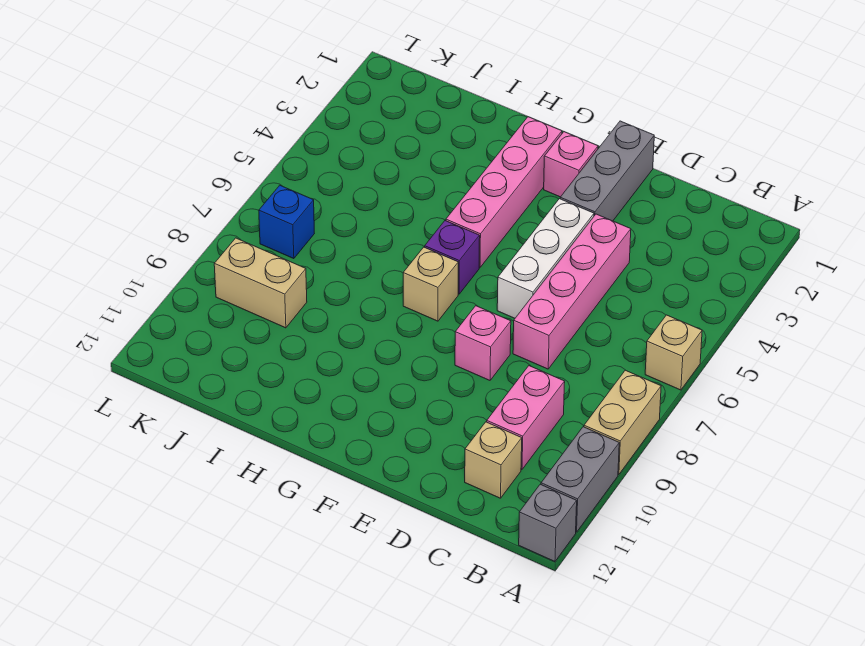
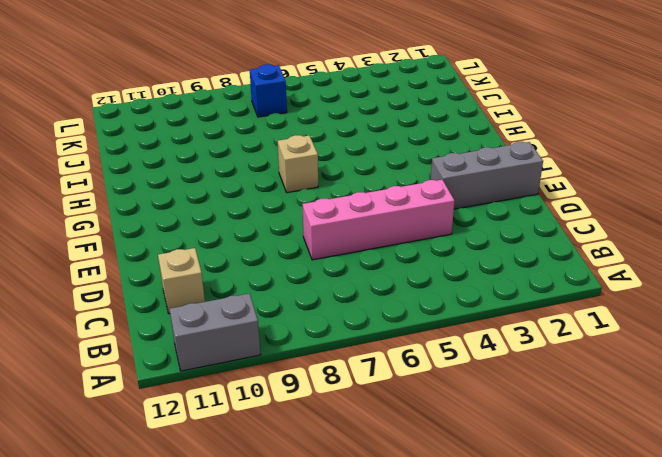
none -> tan 1x1 brick [645,315,702,390]
none -> tan 1x2 brick [584,370,661,475]
none -> grey 1x1 brick [519,484,577,562]

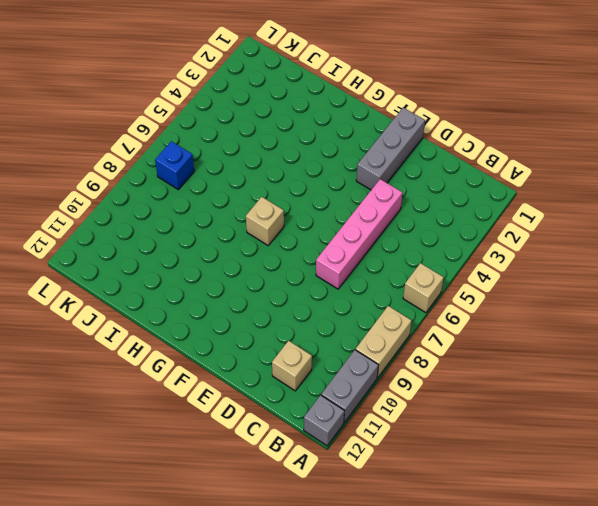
none -> pink 1x2 brick [487,366,565,470]
none -> white 1x3 brick [497,199,594,318]
none -> pink 1x1 brick [455,306,511,380]

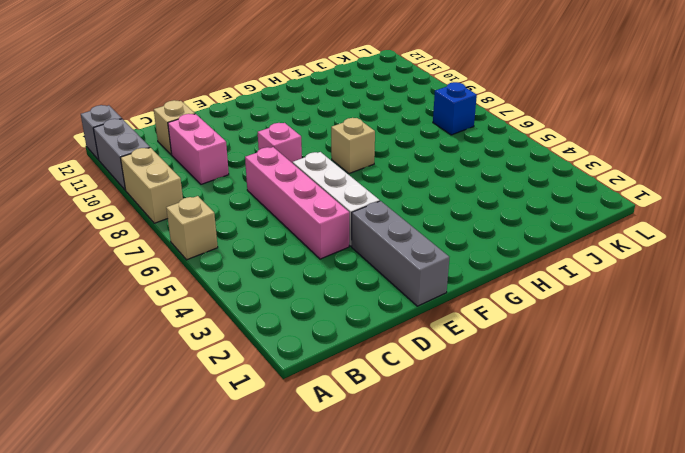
none -> pink 1x1 brick [544,132,598,197]
none -> pink 1x4 brick [446,117,562,267]
none -> purple 1x1 brick [425,221,480,294]

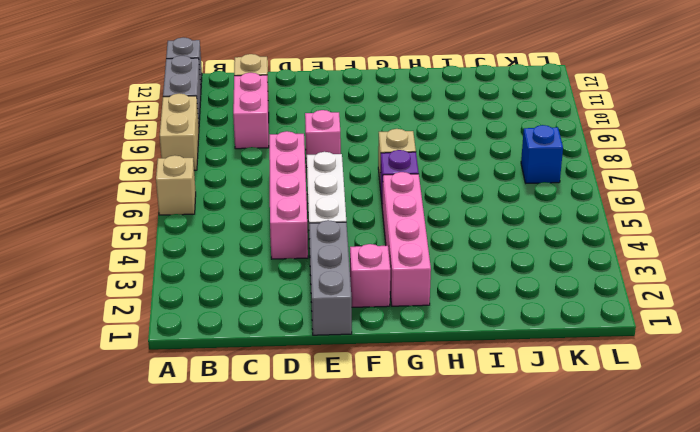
none -> tan 1x2 brick [214,238,307,328]

